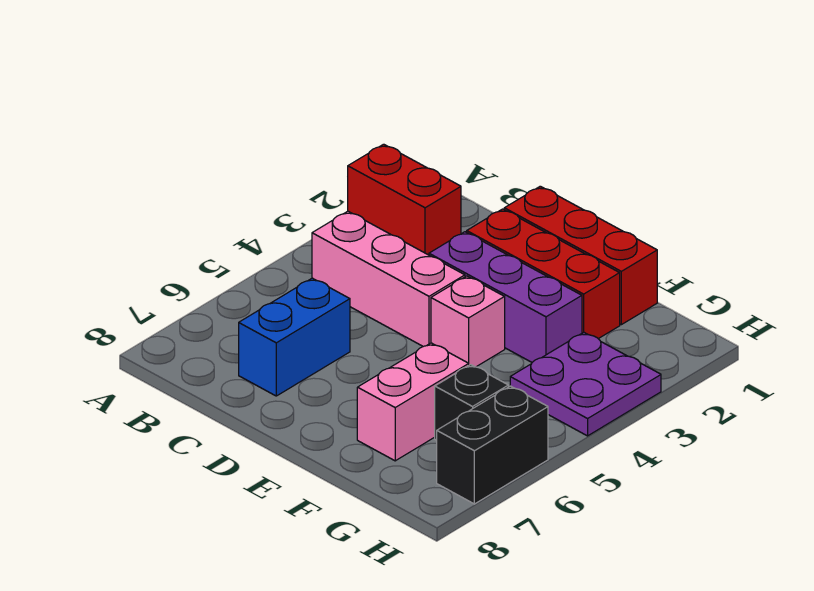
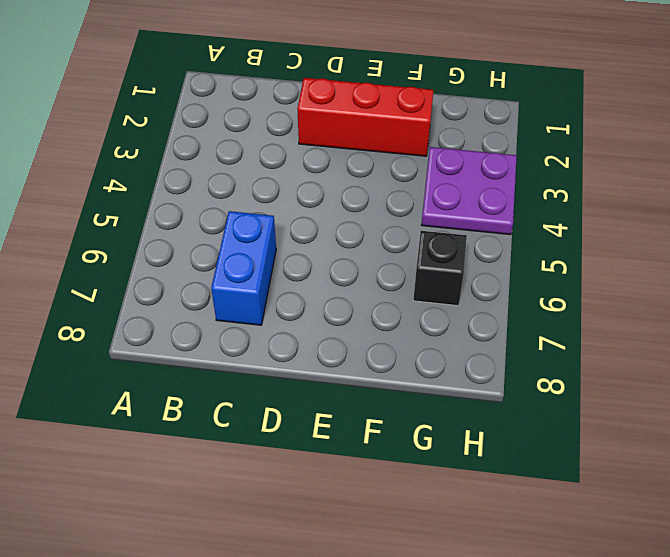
none -> red 1x2 brick [348,144,461,255]
none -> pink 1x3 brick [312,211,465,347]

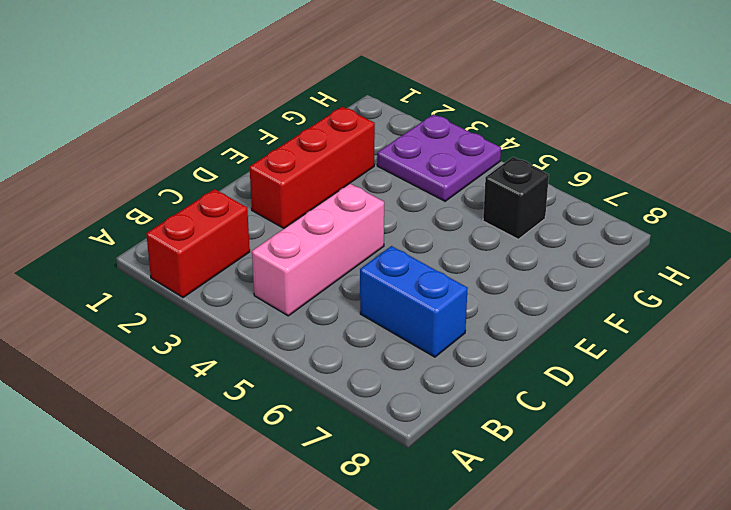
none -> red 1x3 brick [504,186,657,325]
none -> purple 1x3 brick [429,232,582,362]

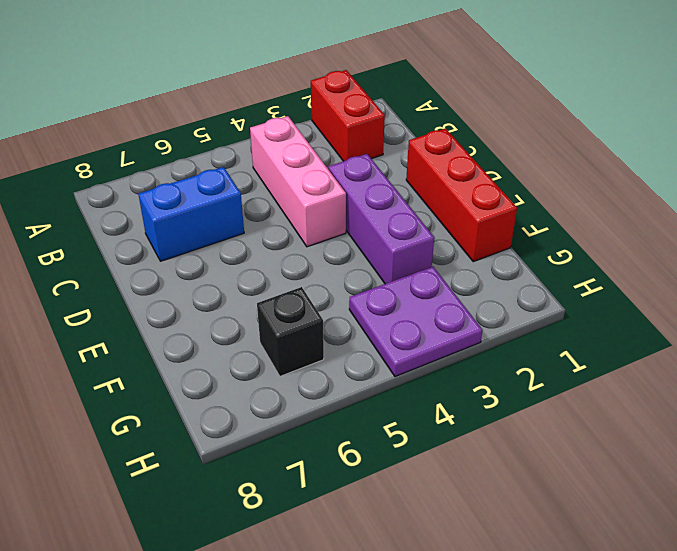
none -> red 1x3 brick [467,209,620,339]
none -> pink 1x1 brick [431,276,505,367]

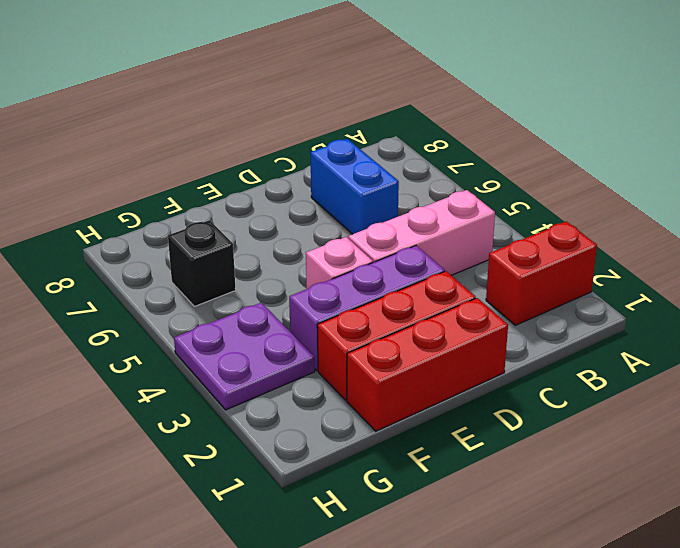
none -> pink 1x2 brick [357,343,469,461]
none -> black 1x2 brick [437,386,548,504]

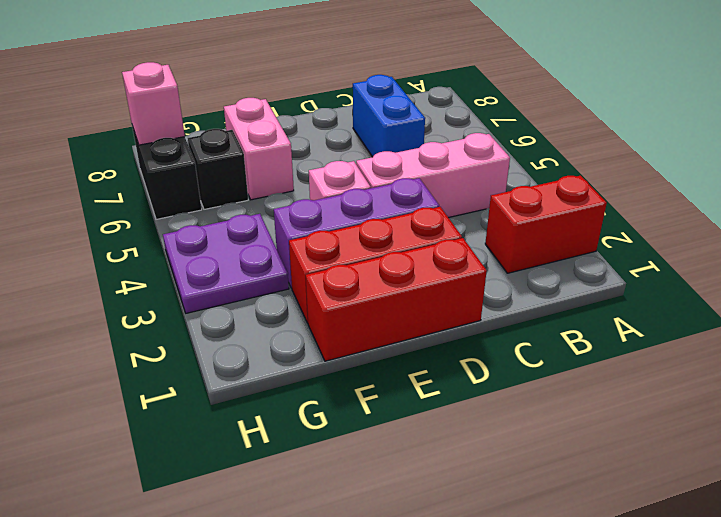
pink 1x1 brick [122,62,185,145] -> none

